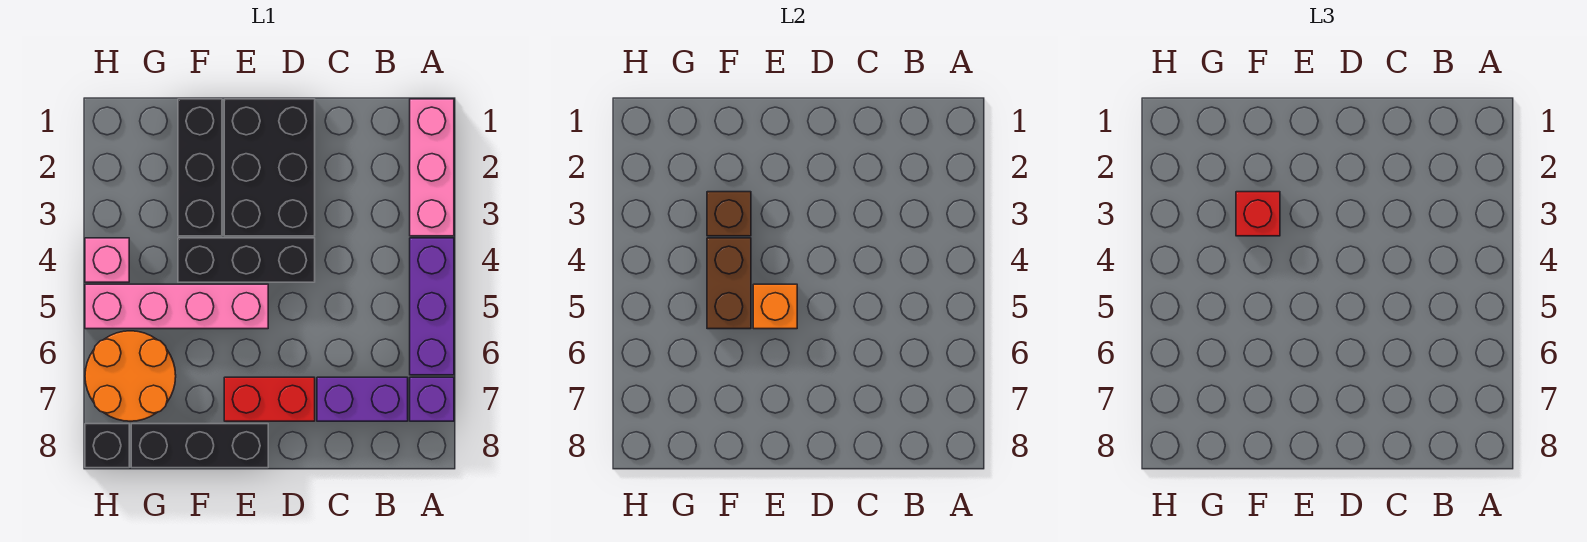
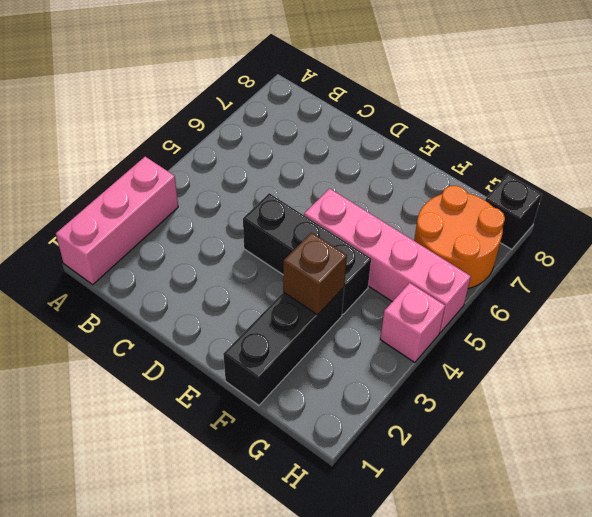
none -> purple 1x3 brick [410,238,454,375]
none -> purple 1x1 brick [410,377,454,421]
none -> purple 1x2 brick [317,377,408,421]

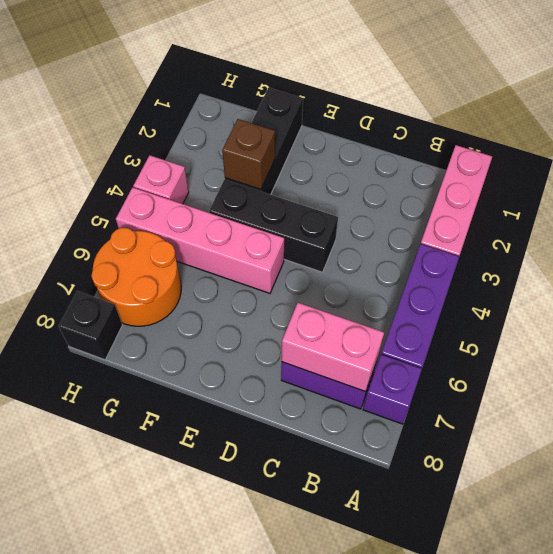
pink 1x2 brick [282,303,384,391] -> none
none -> black 2x3 brick [224,99,315,236]
none -> red 1x2 brick [224,377,315,421]
none -> black 1x3 brick [131,424,268,468]

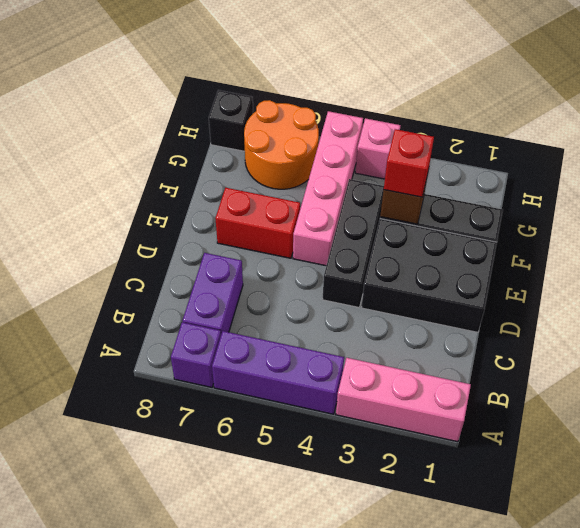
red 1x2 brick [215,188,300,258] -> red 1x2 brick turned to [224,377,315,421]
none -> black 1x3 brick [131,424,268,468]
none -> orange 1x1 brick [753,284,797,329]
none -> brown 1x2 brick [707,238,751,329]

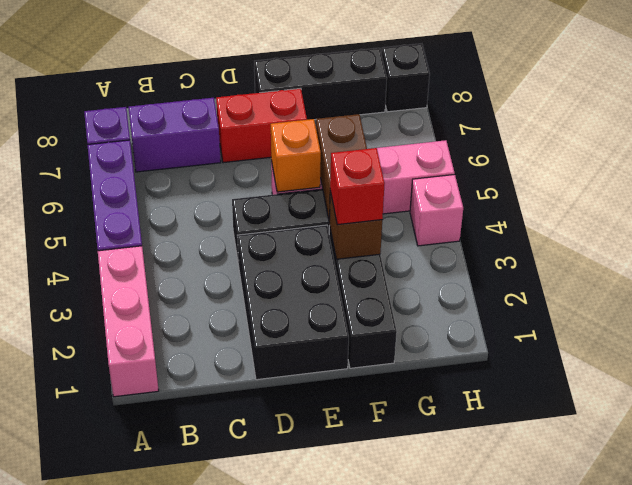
none -> orange 2x2 round brick [85,331,176,421]

